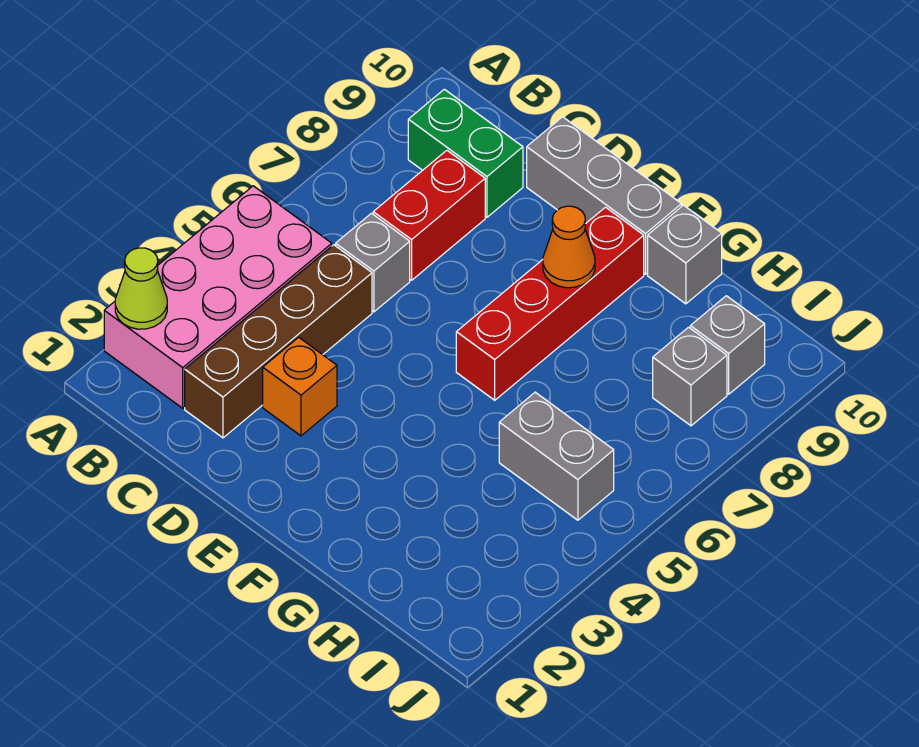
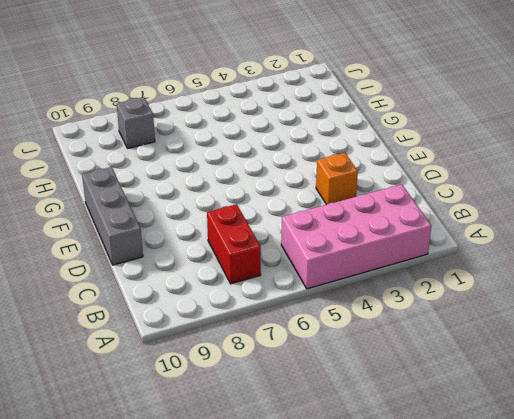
red 1x2 brick [207,204,261,284] -> red 1x2 brick turned to [373,150,485,280]
none -> green 1x2 brick [408,89,523,217]
none -> brown 1x4 brick [185,245,372,438]
none -> grey 1x1 brick [336,213,410,312]

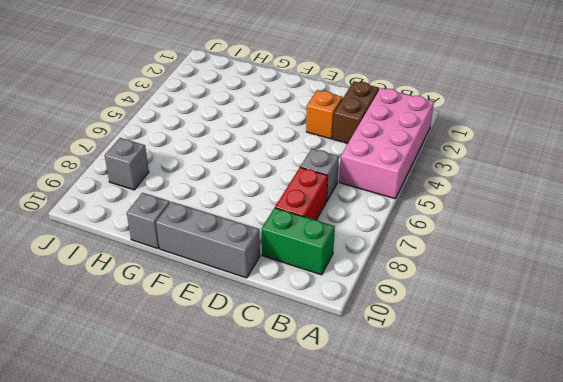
brown 1x2 brick [333,81,379,143] -> brown 1x4 brick [185,245,372,438]
none -> red 1x4 brick [456,207,644,400]
none -> grey 1x2 brick [499,392,614,520]
none -> grey 1x1 brick [690,296,765,394]

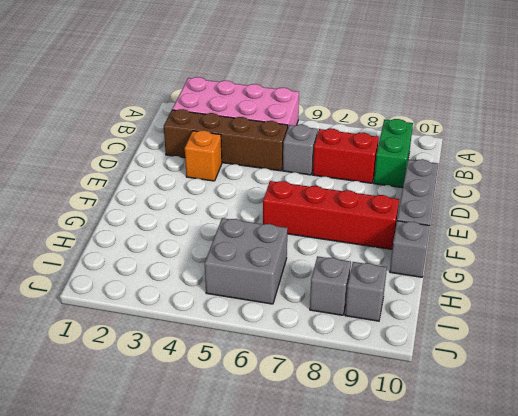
grey 2x2 brick [205,218,287,304] -> grey 1x2 brick [499,392,614,520]
none -> lime 1x1 cone [115,248,167,329]
none -> orange 1x1 cone [543,206,595,288]

